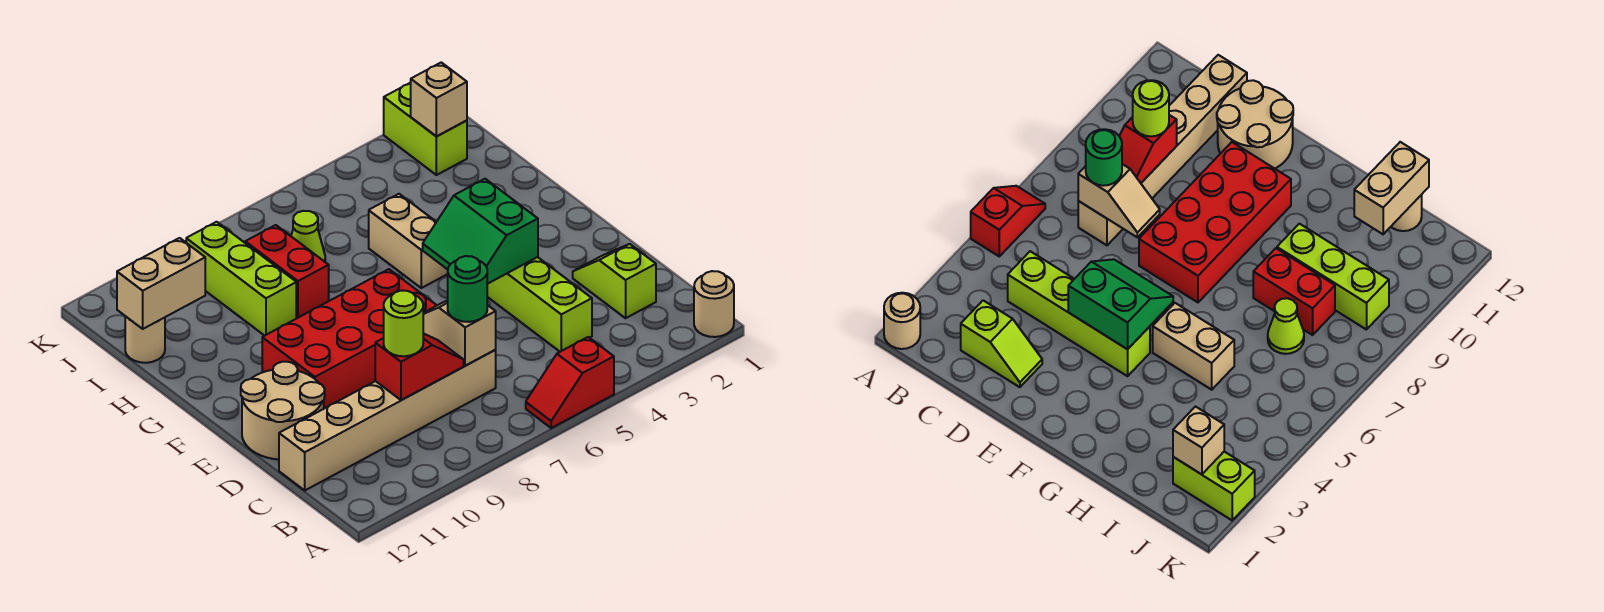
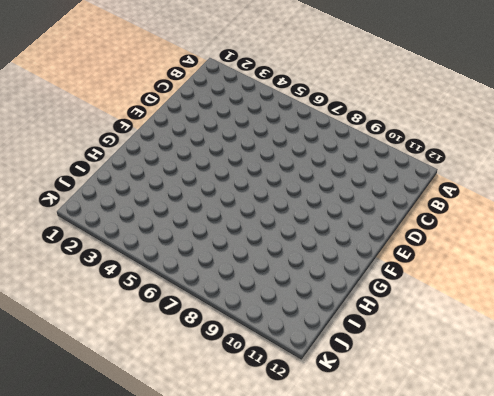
none -> tan 1x1 round brick [694,271,734,337]
none -> red 1x2 slope [526,337,614,428]
none -> lime 1x2 slope [573,244,656,318]

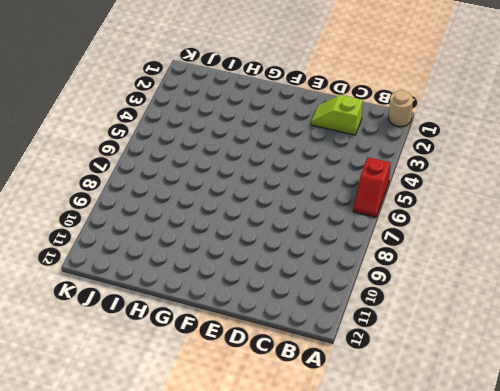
none -> lime 1x4 brick [487,257,592,352]
none -> tan 1x6 brick [279,350,496,490]
none -> tan 2x2 round brick [241,362,325,459]

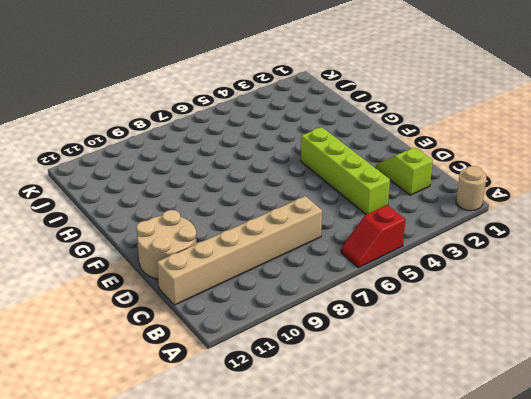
none -> red 2x4 brick [262,269,437,409]
none -> tan 1x2 brick [369,194,448,288]
none -> red 1x2 brick [245,225,329,318]

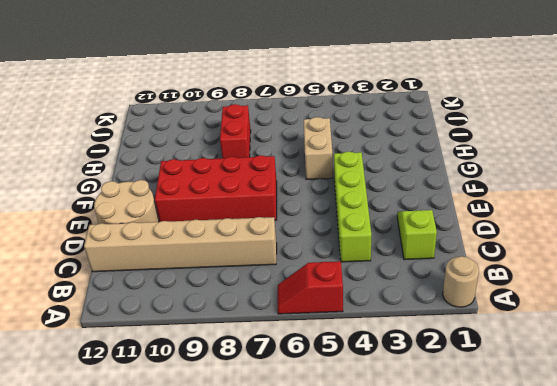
none -> lime 1x3 brick [186,222,296,336]
none -> lime 1x1 cone [291,211,325,262]
none -> tan 1x1 round brick [125,316,165,363]

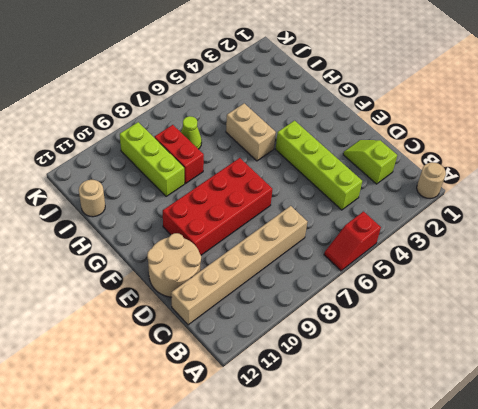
none -> lime 1x2 brick [384,83,467,175]
none -> tan 1x2 slope [423,300,496,366]
none -> red 1x2 slope [375,333,464,400]

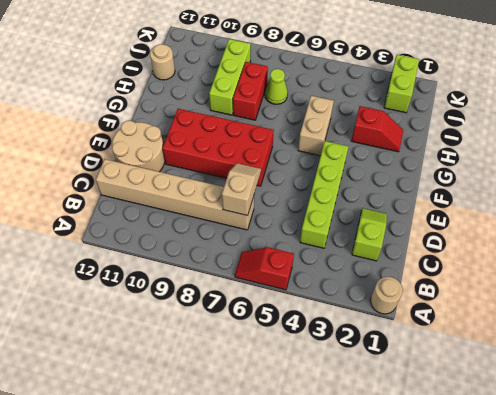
red 1x2 slope [352,106,403,152] -> red 1x2 slope moved to [375,333,464,400]
none -> green 2x2 slope [423,179,538,284]
none -> tan 1x2 brick [117,238,205,329]
none -> tan 1x1 brick [411,62,467,137]

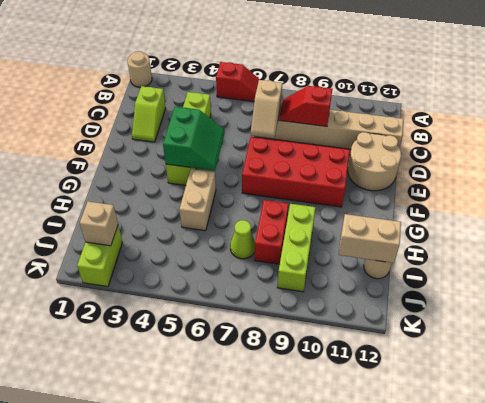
none -> green 1x1 round brick [448,256,487,322]
none -> lime 1x1 round brick [384,291,423,356]

